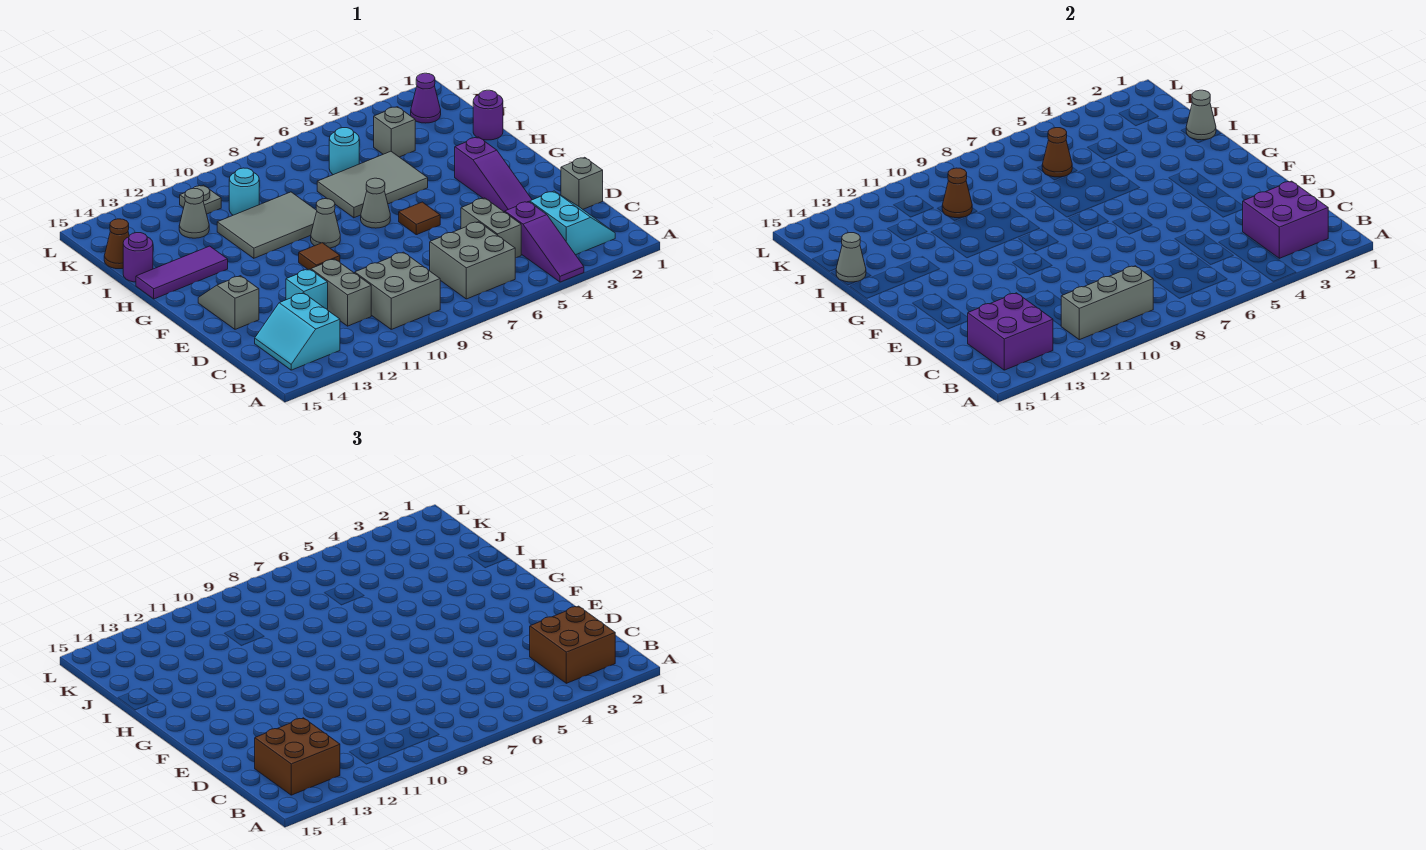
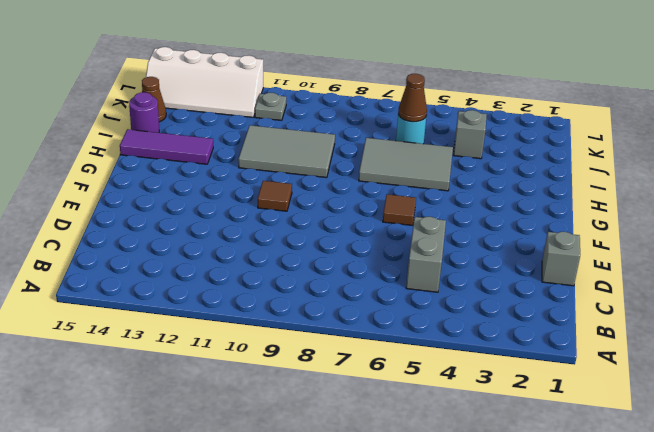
white 2x4 slope [146,47,263,117] -> none
none -> purple 1x3 slope [505,202,584,282]
none -> cyan 2x2 slope [530,191,615,255]
none -> grey 2x2 brick [430,222,515,299]
none -> grey 2x2 brick [355,252,440,329]

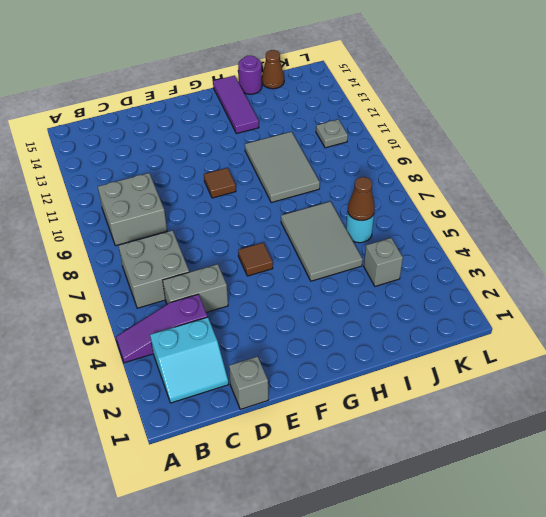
none -> cyan 2x2 slope [255,293,340,370]
none -> grey 1x2 brick [311,259,371,326]
none -> cyan 1x1 brick [286,269,328,310]
none -> purple 1x3 slope [455,137,532,212]

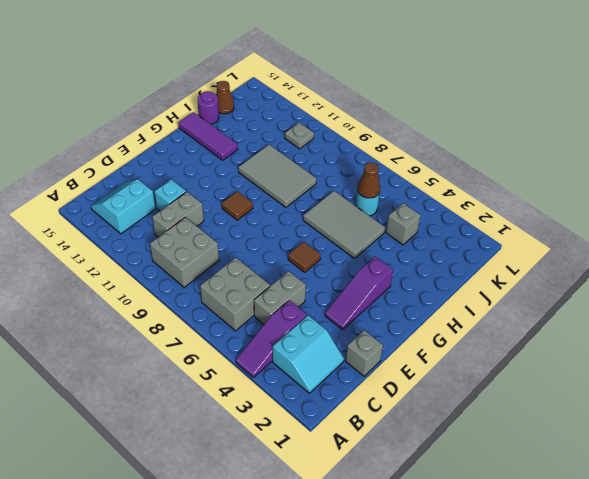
none -> grey 1x2 slope [198,276,259,329]
none -> grey 1x1 cone [361,178,390,228]
none -> grey 1x1 cone [311,199,340,248]
none -> purple 1x1 round brick [473,90,503,140]

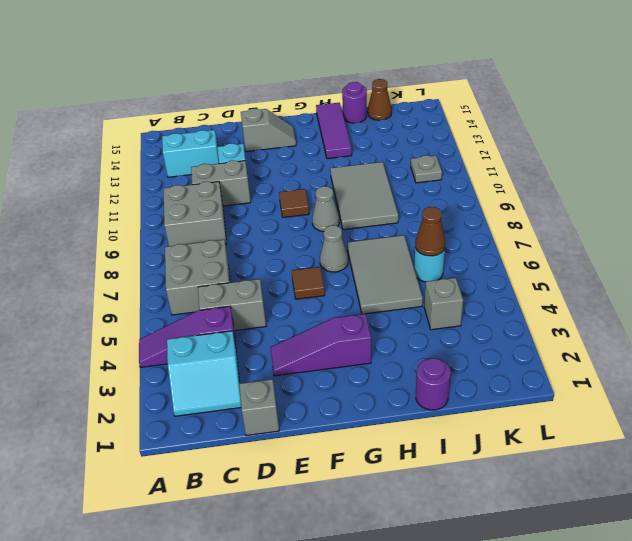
none -> cyan 1x1 round brick [229,168,259,215]
none -> grey 1x1 cone [179,188,209,238]
none -> purple 1x1 cone [411,73,441,123]
none -> purple 2x2 brick [1242,181,1328,258]

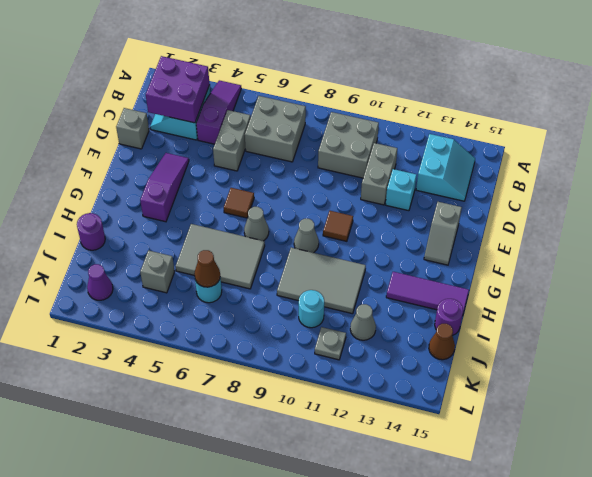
none -> grey 1x3 brick [1061,266,1153,340]
none -> purple 2x2 brick [968,293,1053,370]
none -> grey 1x1 cone [1186,90,1216,140]
none -> grey 1x1 cone [836,233,866,282]

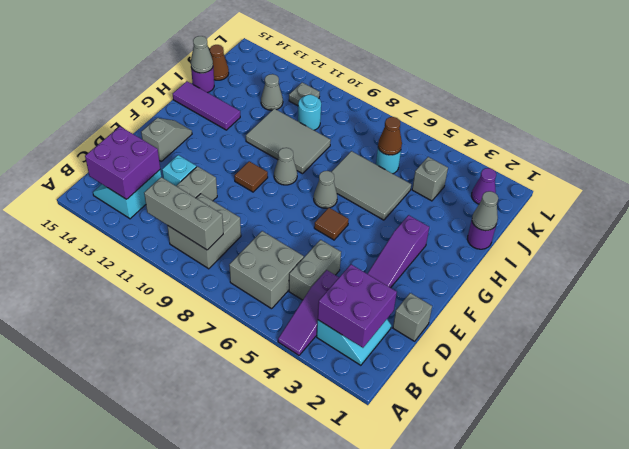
none -> brown 1x1 cone [942,168,972,218]
none -> brown 2x2 brick [530,606,615,683]
none -> brown 2x2 brick [255,718,340,795]

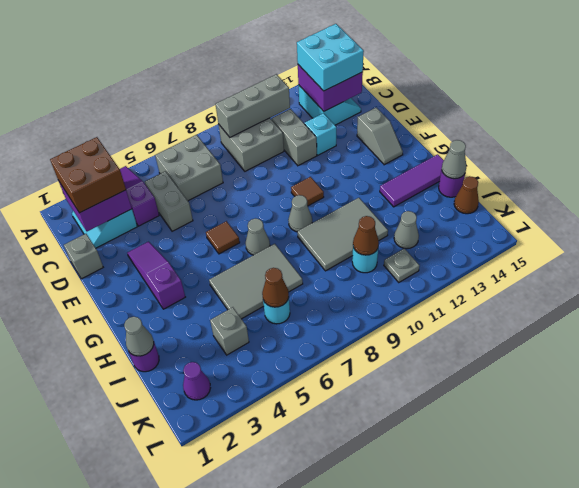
cyan 2x2 brick [297,24,364,91] -> brown 2x2 brick [255,718,340,795]

